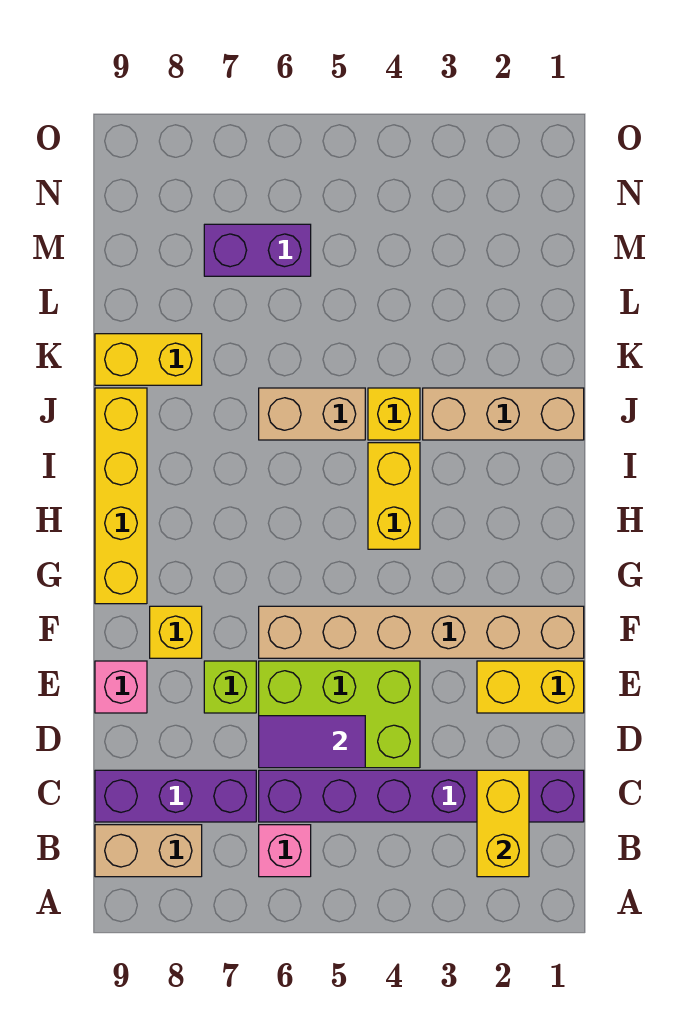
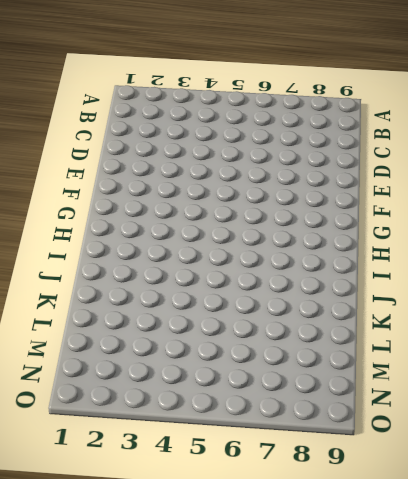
none -> pink 1x1 brick [259,825,311,877]
none -> tan 1x2 brick [95,825,202,877]
none -> purple 1x6 brick [259,770,584,822]

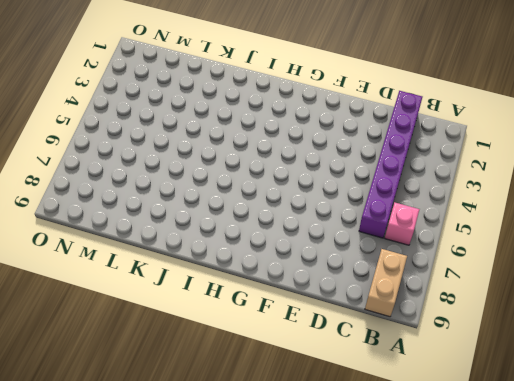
none -> purple 1x3 brick [95,770,256,822]
none -> lime 2x3 brick [259,661,420,768]
none -> yellow 1x2 brick [477,661,584,713]

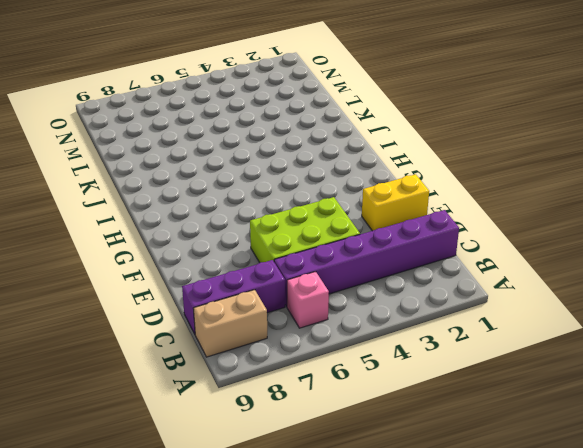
none -> lime 1x1 brick [204,661,256,713]
none -> pink 1x1 brick [95,661,147,713]
none -> tan 1x6 brick [259,606,584,658]

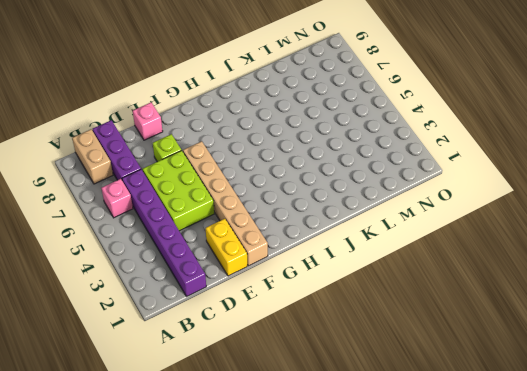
none -> yellow 1x1 brick [150,606,202,658]
none -> yellow 1x4 brick [95,388,147,604]
none -> yellow 1x2 brick [368,443,420,549]

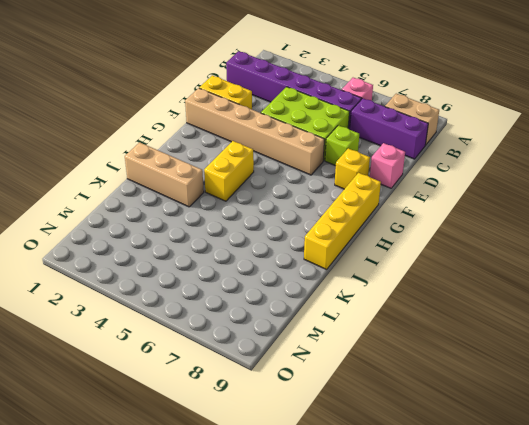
none -> yellow 1x1 brick [368,388,420,440]
none -> tan 1x2 brick [259,388,365,440]
none -> yellow 1x2 brick [95,334,202,385]

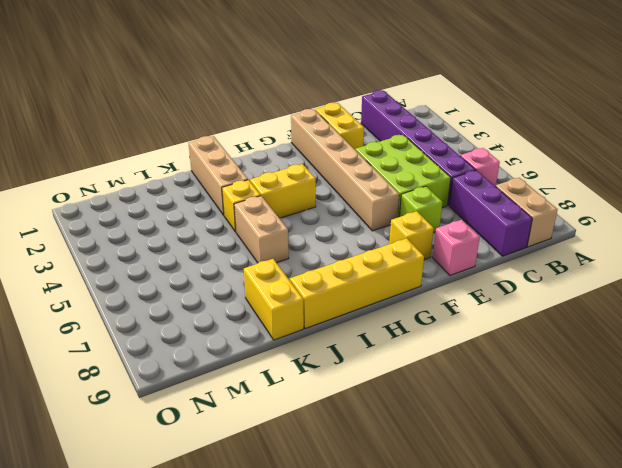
none -> purple 1x2 brick [204,224,311,276]
none -> yellow 1x2 brick [477,770,529,877]
none -> purple 1x2 tile [259,716,365,768]

